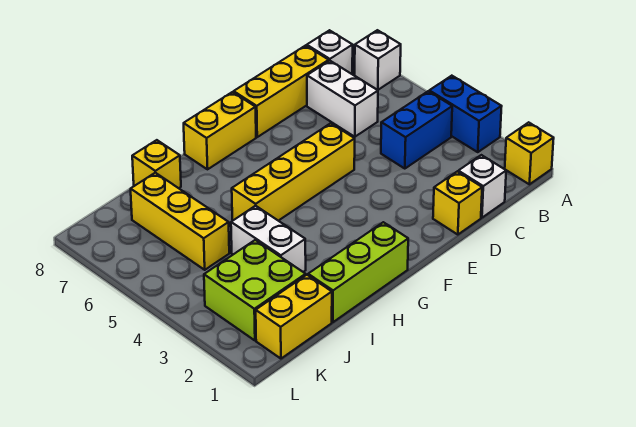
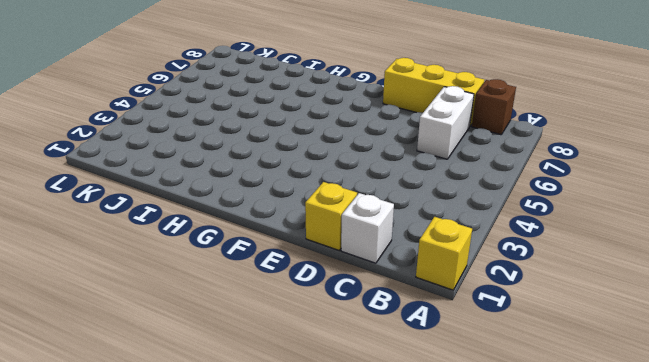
brown 1x1 brick [472,79,516,135] -> white 1x1 brick [307,30,353,74]
none -> blue 1x2 brick [429,76,502,152]
none -> white 1x1 brick [355,30,401,90]
none -> blue 1x2 brick [381,91,452,169]

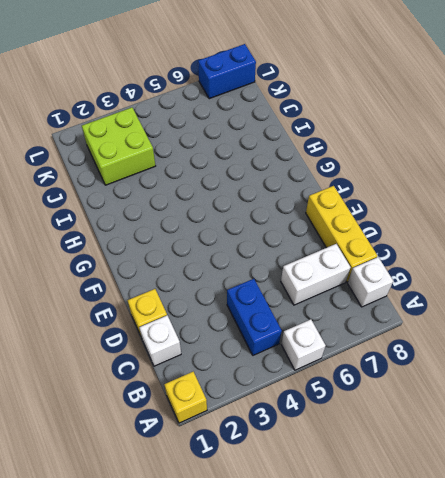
white 1x1 brick [281,319,326,370] -> white 1x1 brick moved to [355,30,401,90]
blue 1x2 brick [198,44,256,99] -> blue 1x2 brick moved to [429,76,502,152]
none -> yellow 1x4 brick [232,123,355,221]
none -> yellow 1x2 brick [184,92,256,169]
none -> lime 1x3 brick [308,222,408,322]

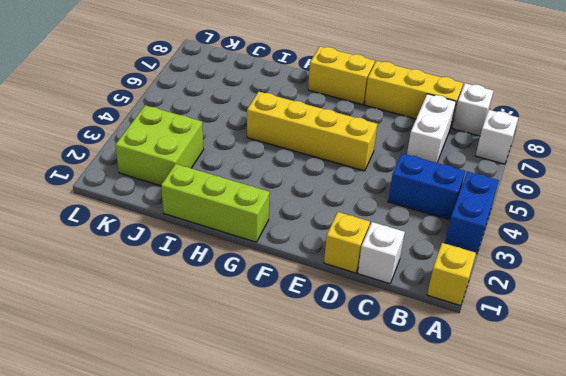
none -> white 1x2 brick [231,206,306,272]
none -> yellow 1x1 brick [132,140,181,188]
none -> yellow 1x2 brick [256,275,332,359]

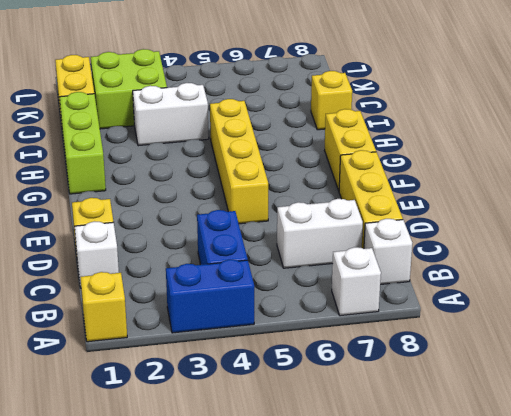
none -> yellow 1x3 brick [131,173,229,270]

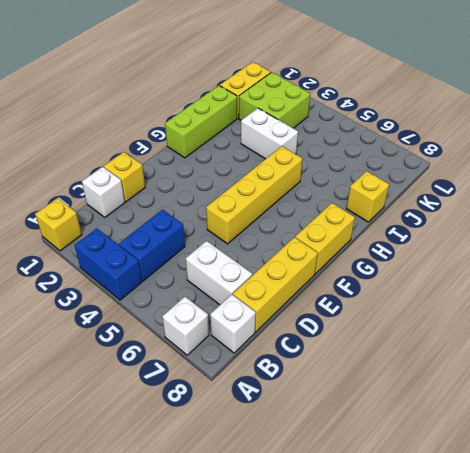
none -> yellow 1x3 brick [131,173,229,270]

